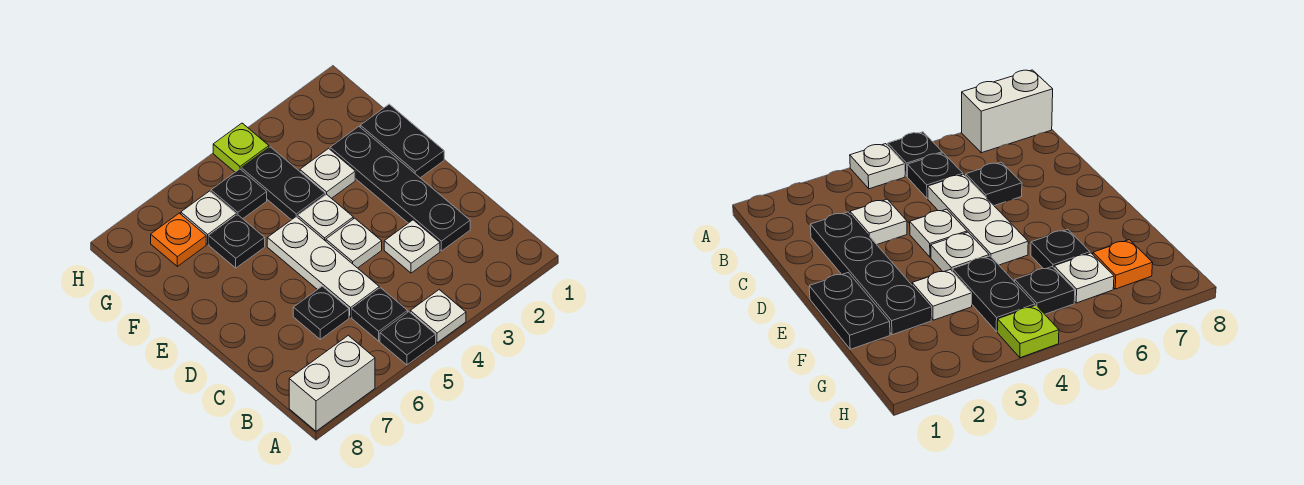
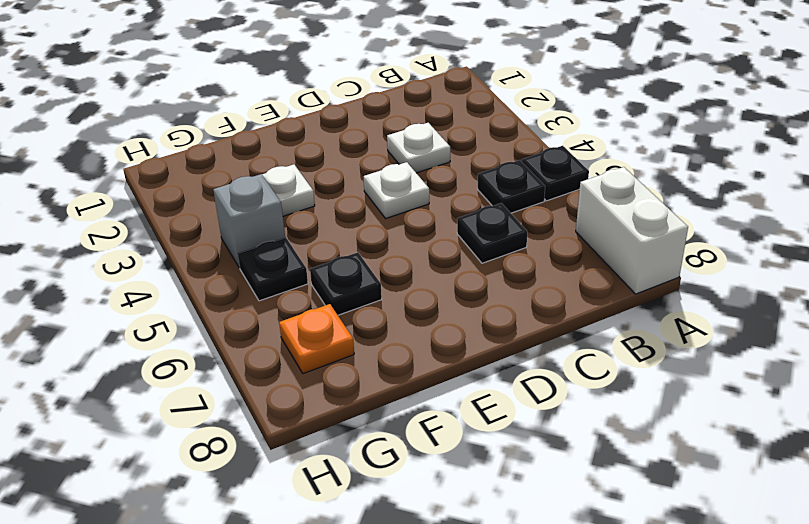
grey 1x1 brick [213,174,285,268] -> black 1x2 plate [241,147,325,220]
none -> white 1x1 plate [410,290,466,343]
none -> black 1x4 plate [330,127,470,251]
none -> white 1x3 plate [267,217,379,317]

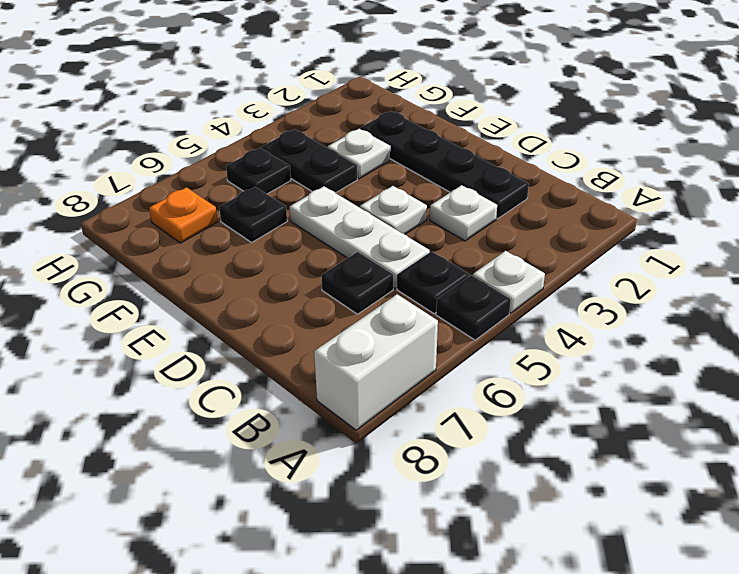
none -> black 1x2 plate [360,104,444,178]
none -> white 1x1 plate [298,194,353,241]
none -> white 1x1 plate [181,191,236,244]

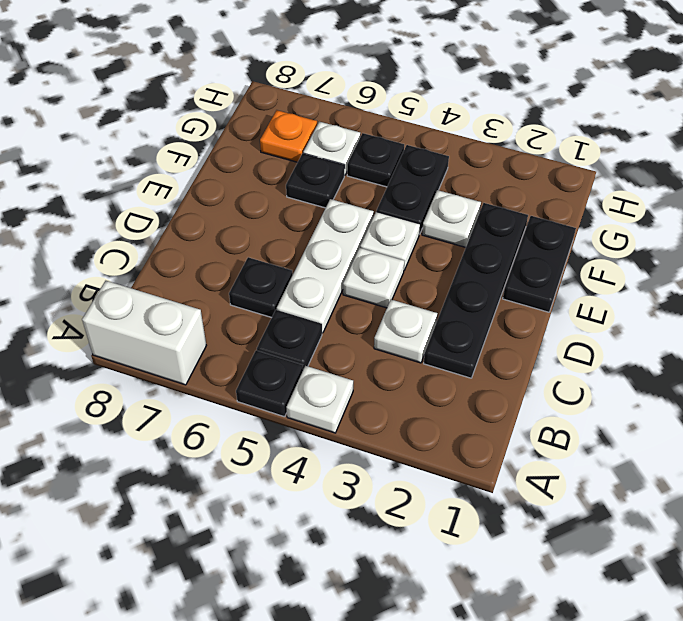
none -> lime 1x1 plate [213,123,269,172]

